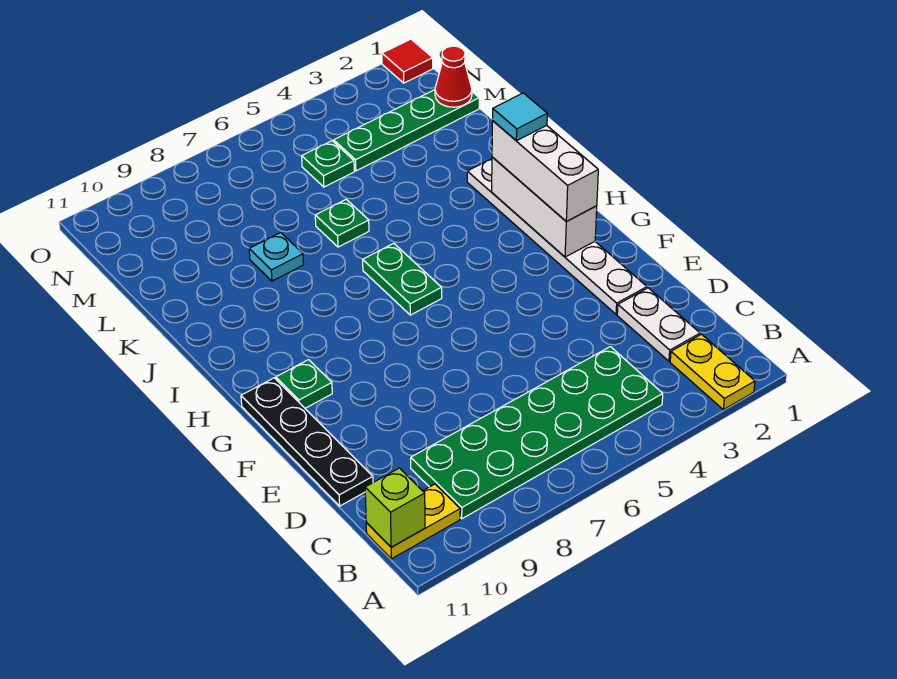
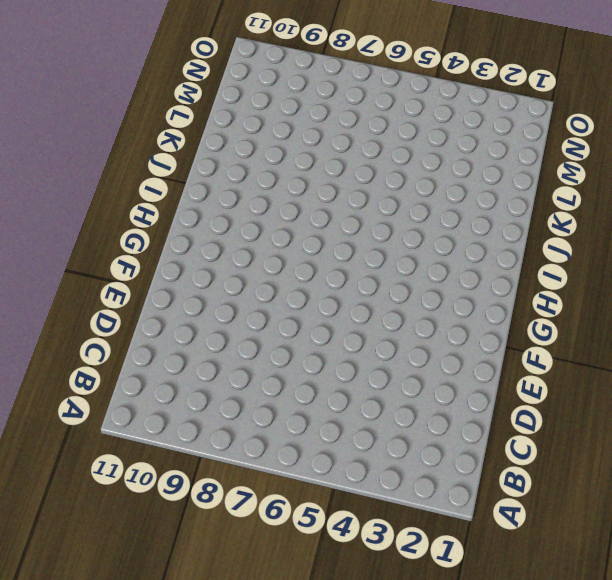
none -> yellow 1x2 plate [670,334,755,410]
none -> green 2x6 plate [411,347,663,519]
none -> yellow 1x2 plate [366,484,460,559]

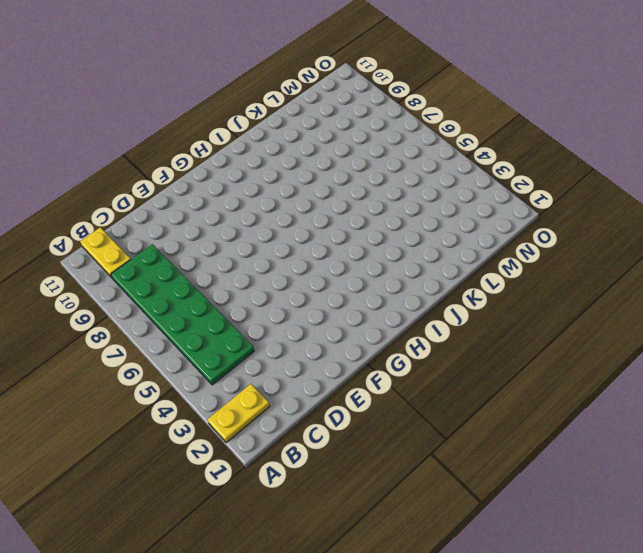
none -> white 1x2 plate [617,288,700,361]
none -> black 1x4 plate [241,378,373,506]
none -> white 1x6 plate [467,159,647,314]

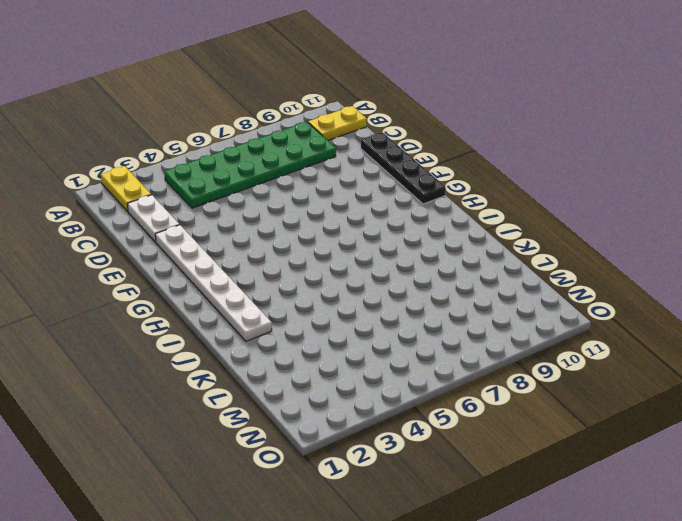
none -> green 1x1 plate [276,360,332,408]
none -> green 1x2 plate [363,243,442,315]
none -> green 1x1 plate [315,199,369,247]

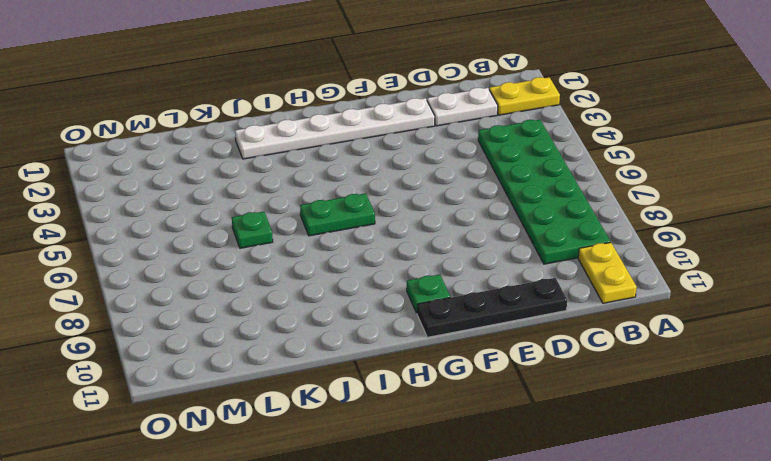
none -> cyan 1x1 plate [249,233,304,281]
none -> green 1x4 plate [334,90,479,171]
none -> green 1x1 plate [302,141,354,187]

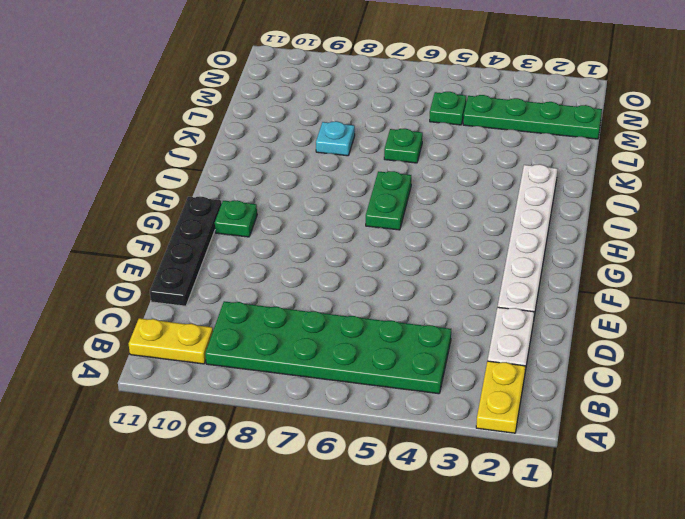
none -> red 1x1 tile [382,39,433,83]
none -> lime 1x1 brick [365,468,425,547]
none -> white 1x3 brick [492,157,597,257]

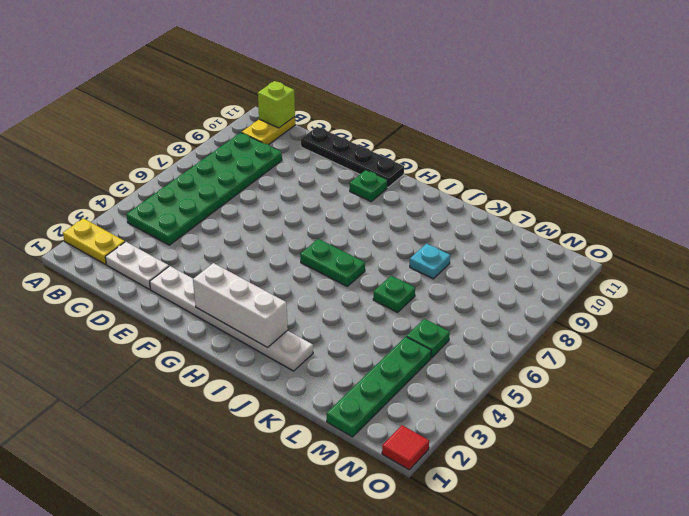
none -> red 1x1 cone [435,46,472,107]
none -> white 1x3 brick [492,121,598,222]
none -> cyan 1x1 tile [493,93,547,141]

